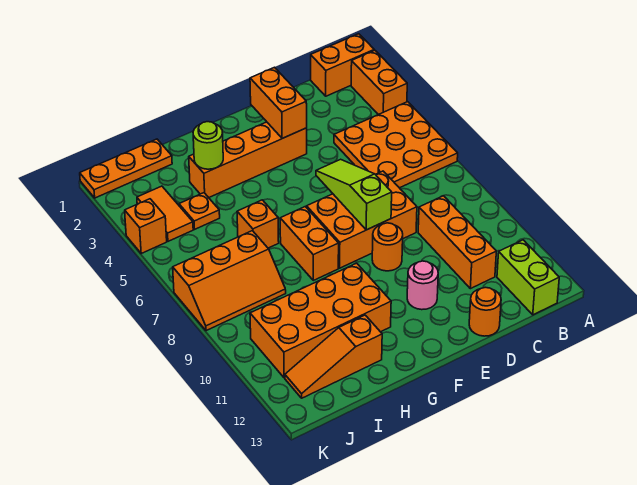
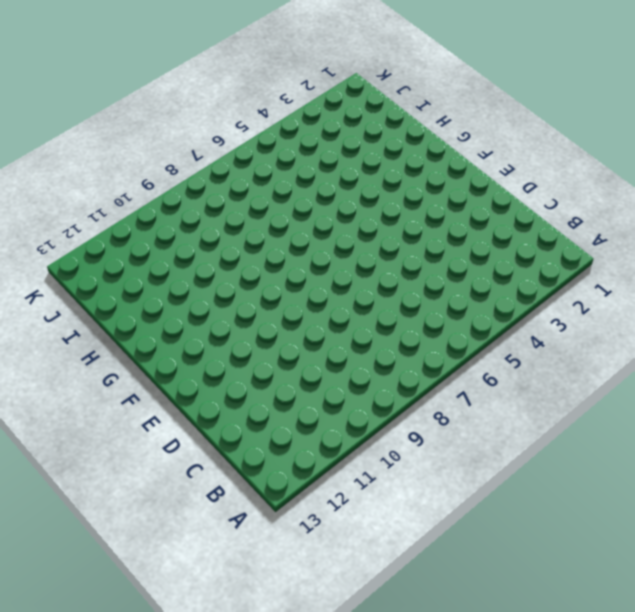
none -> orange 1x2 brick [311,34,374,96]
none -> orange 1x2 brick [351,50,407,115]
none -> orange 3x3 plate [334,102,458,188]

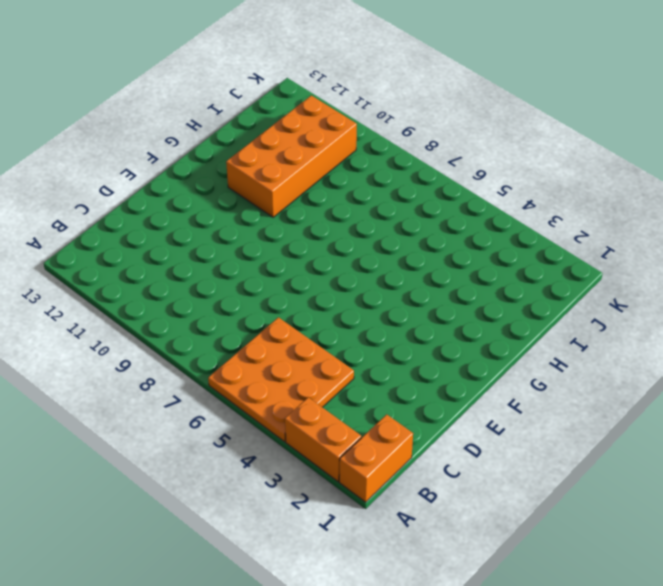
none -> lime 1x2 brick [497,240,559,315]
none -> orange 1x3 brick [418,196,496,289]
none -> orange 2x3 brick [307,171,417,268]

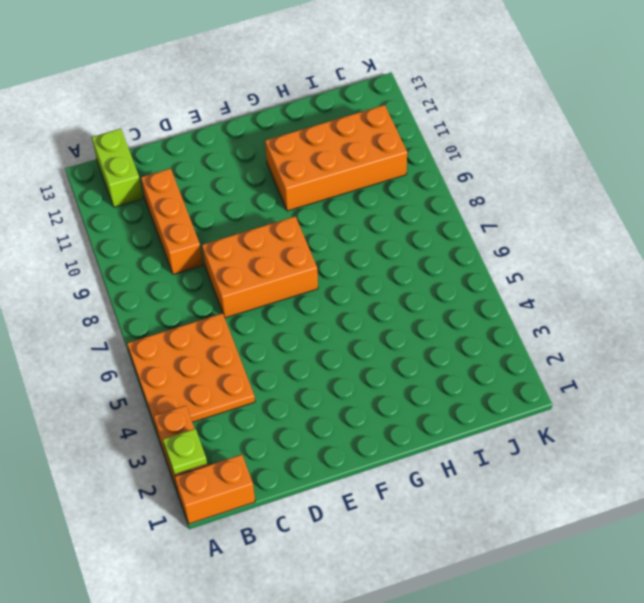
lime 1x1 plate [163,429,207,475] -> none
none -> orange 1x1 round brick [469,287,501,336]
none -> orange 1x4 brick [189,122,307,198]
none -> orange 1x1 round brick [372,223,403,271]

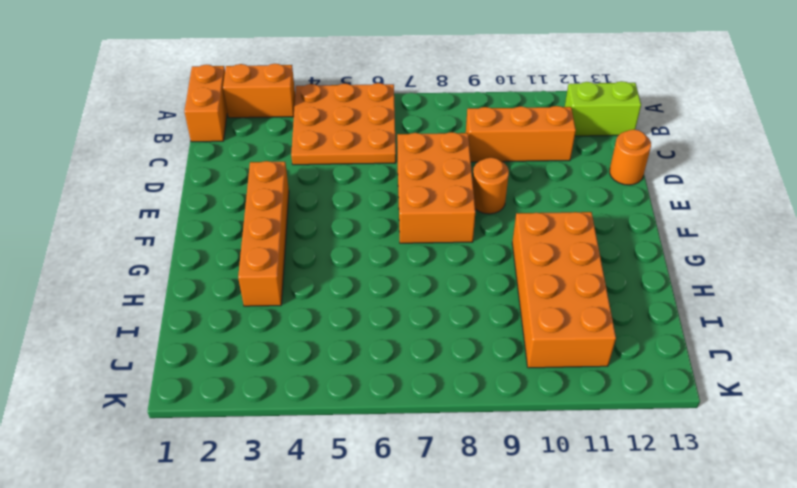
none -> pink 1x1 round brick [407,261,438,310]
none -> orange 1x2 brick [280,207,339,280]
none -> orange 1x1 brick [237,200,279,248]

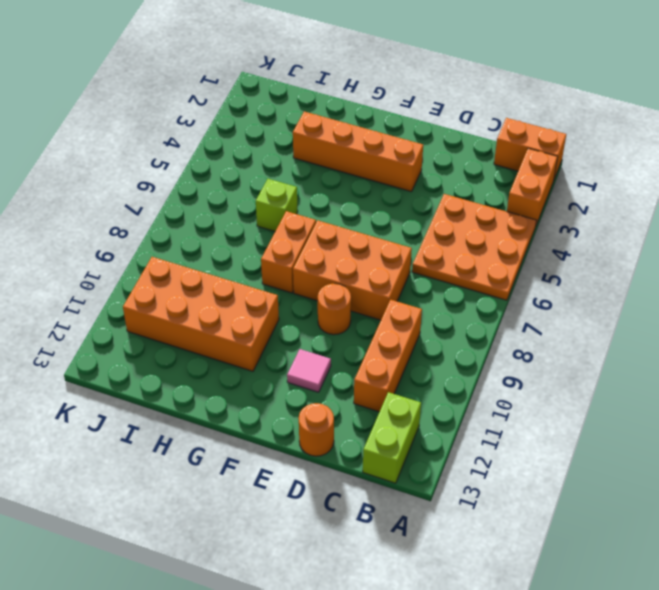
pink 1x1 tile [287,349,331,392] -> pink 1x1 round brick [407,261,438,310]
lime 1x1 brick [256,179,298,231] -> orange 1x1 brick [237,200,279,248]
none -> orange 1x3 slope [285,315,382,398]
none -> orange 1x3 plate [80,139,172,198]
none -> orange 1x1 plate [179,193,220,229]

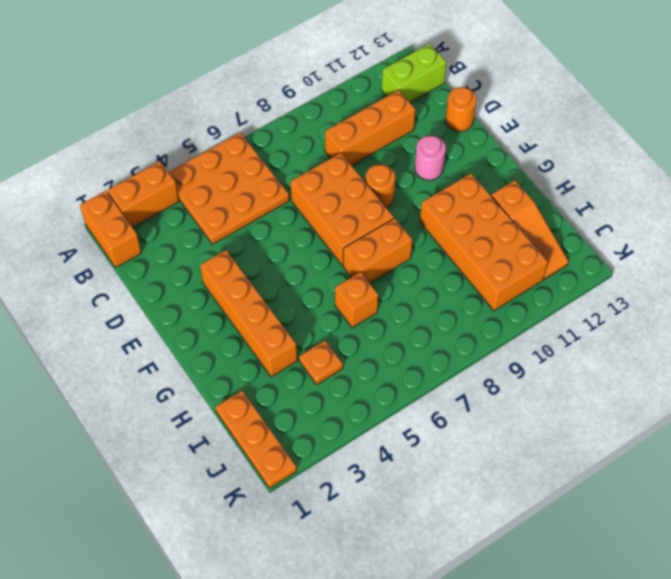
none -> orange 2x3 slope [173,231,286,331]
none -> orange 1x2 tile [137,186,193,241]
none -> orange 1x1 brick [125,199,167,253]

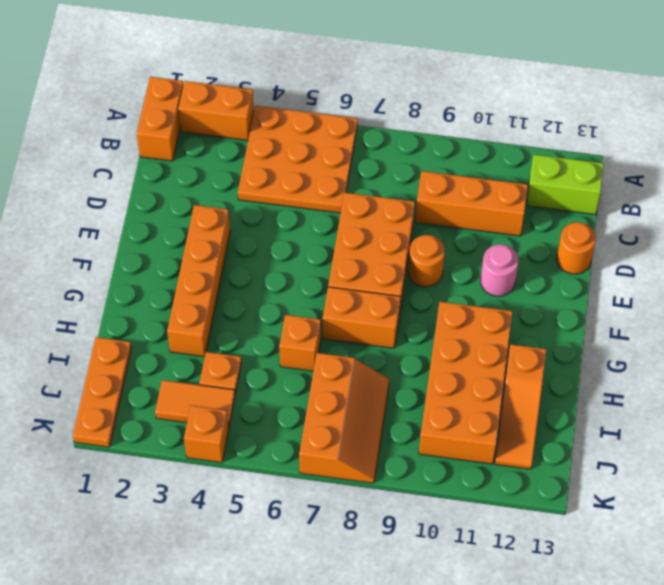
none -> orange 1x2 brick [250,67,307,138]
none -> lime 1x3 slope [316,159,392,230]
none -> lime 1x1 round brick [193,122,223,169]

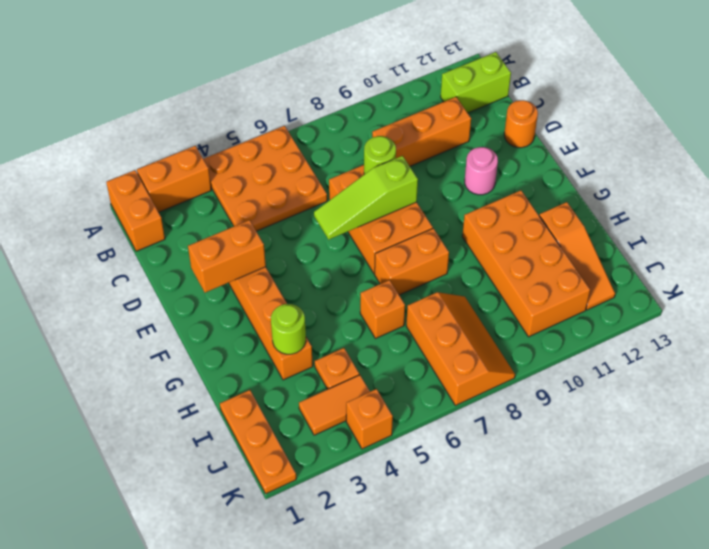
lime 1x1 round brick [364,136,396,174] -> none
none -> orange 1x1 round brick [372,223,403,271]

